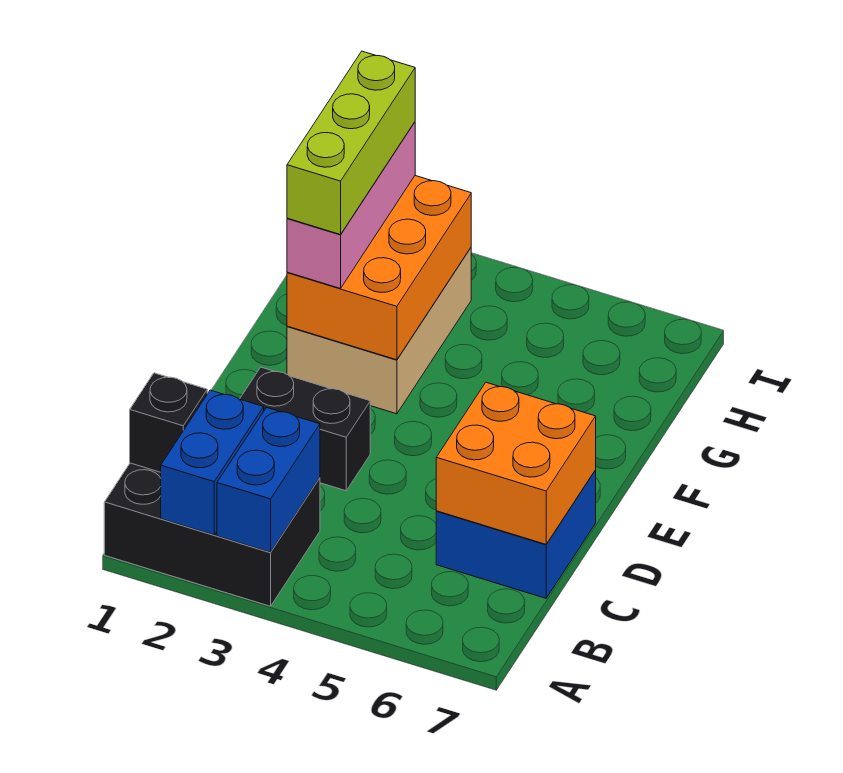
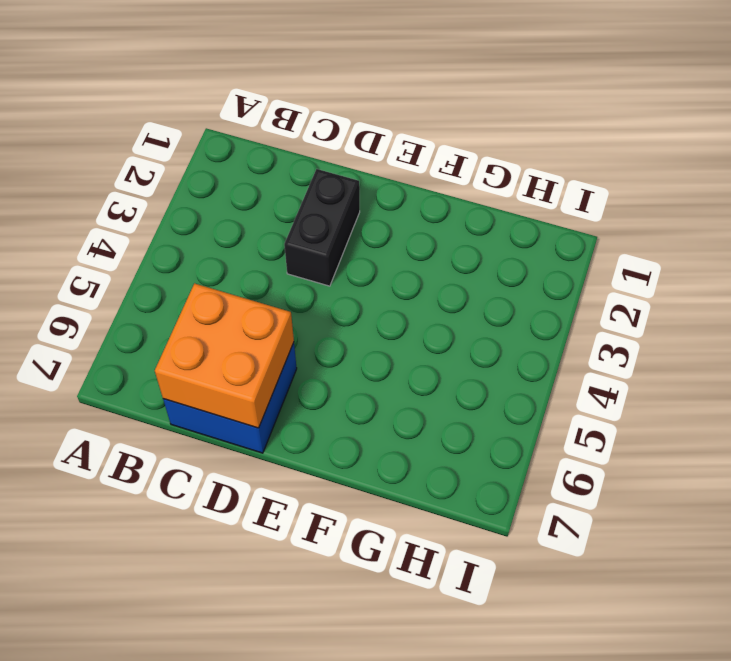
none -> black 2x3 brick [104,463,320,606]
none -> tan 2x3 brick [287,248,471,414]

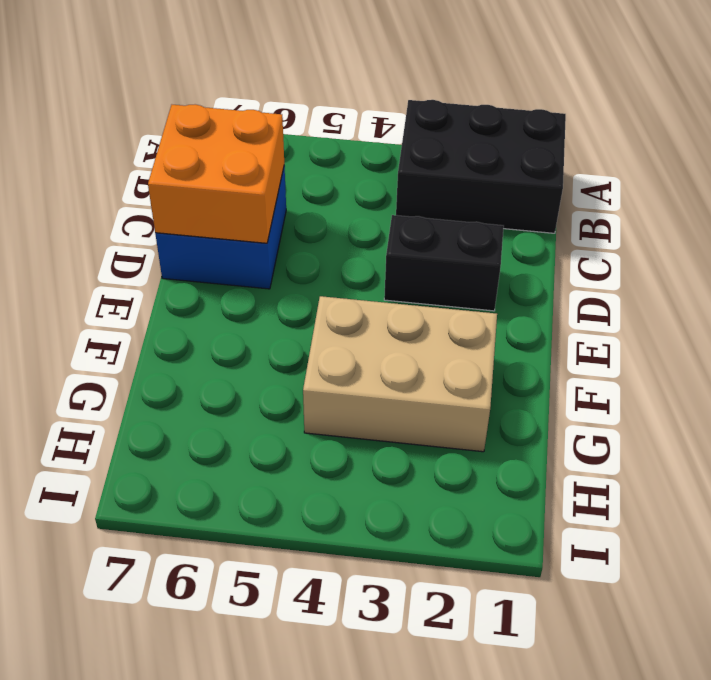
tan 2x3 brick [303,296,497,452] -> tan 2x3 brick turned to [287,248,471,414]
none -> blue 1x2 brick [161,390,264,535]
none -> blue 1x2 brick [217,408,320,552]

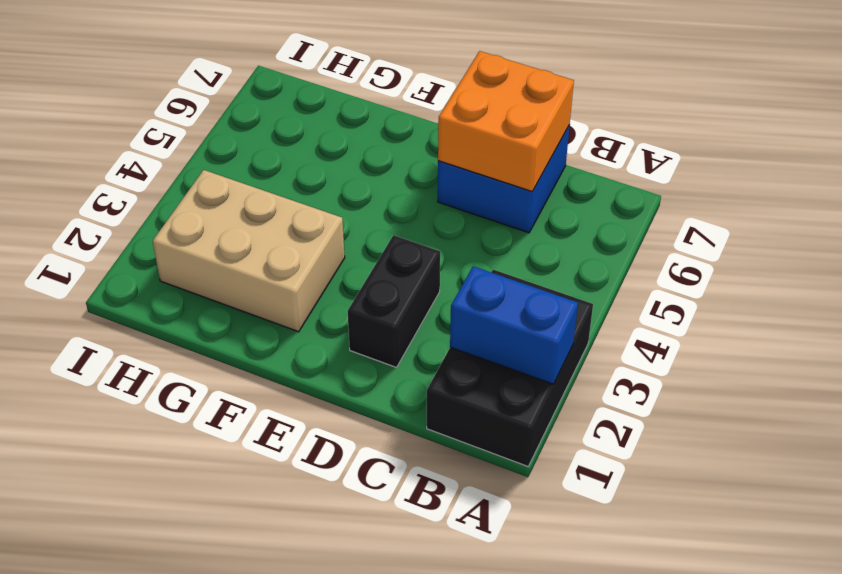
none -> blue 1x2 brick [217,408,320,552]
none -> black 1x1 brick [130,373,207,472]

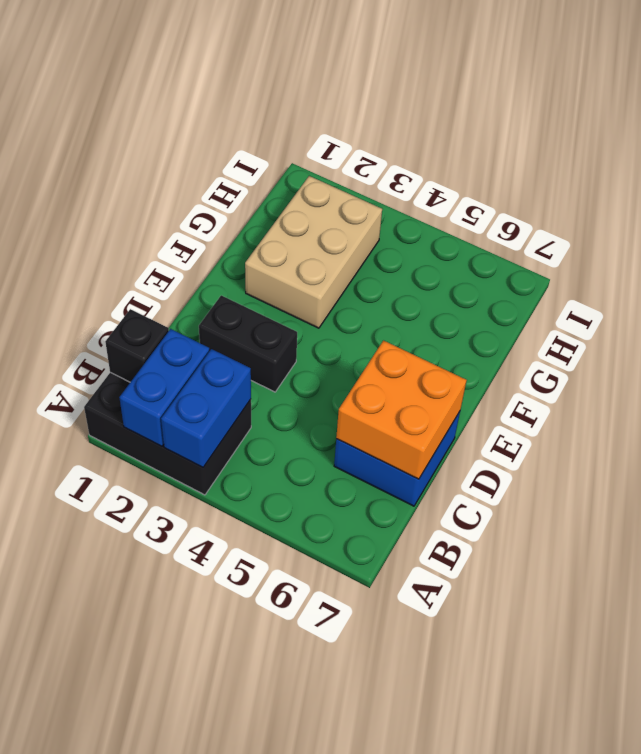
none -> orange 2x3 brick [287,176,471,360]
none -> pink 1x3 brick [287,122,415,289]

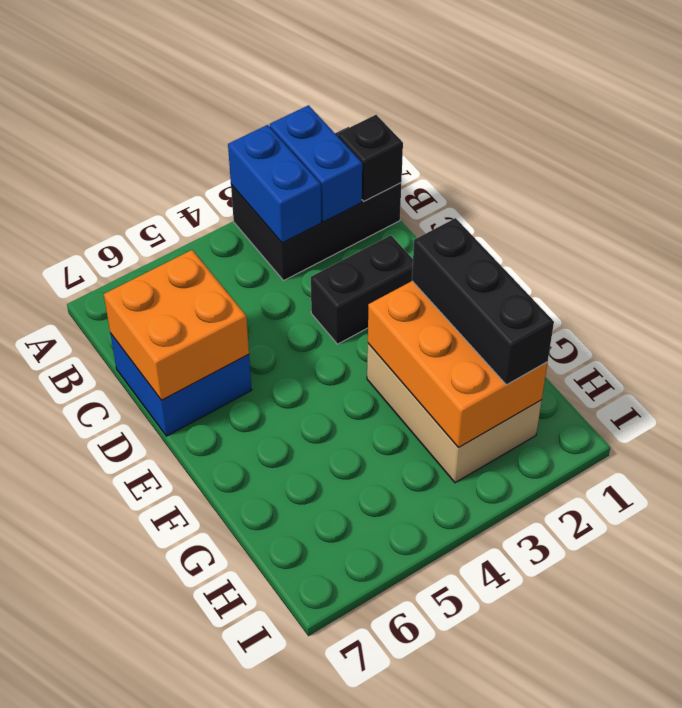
black 1x3 brick [412,218,554,385] -> pink 1x3 brick [287,122,415,289]
none -> lime 1x3 brick [287,51,415,235]

